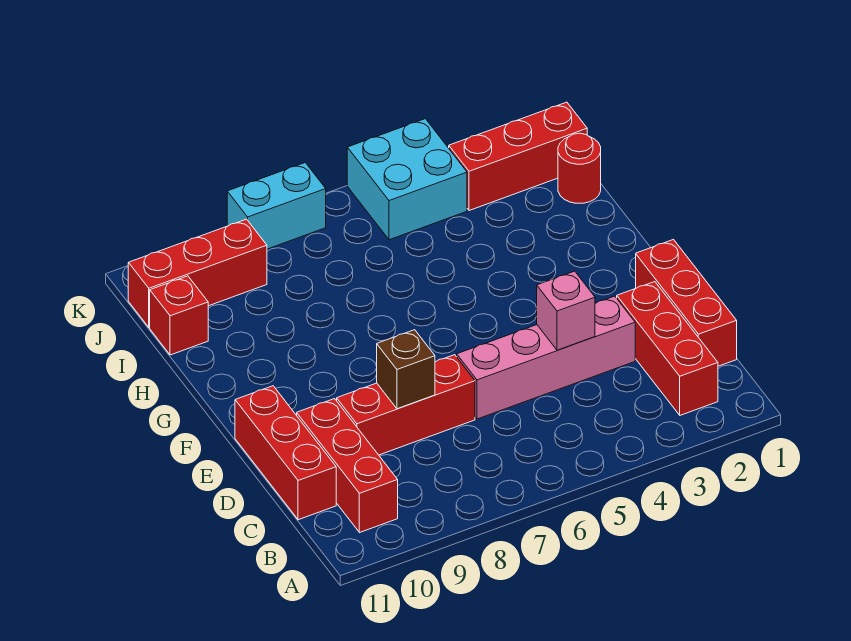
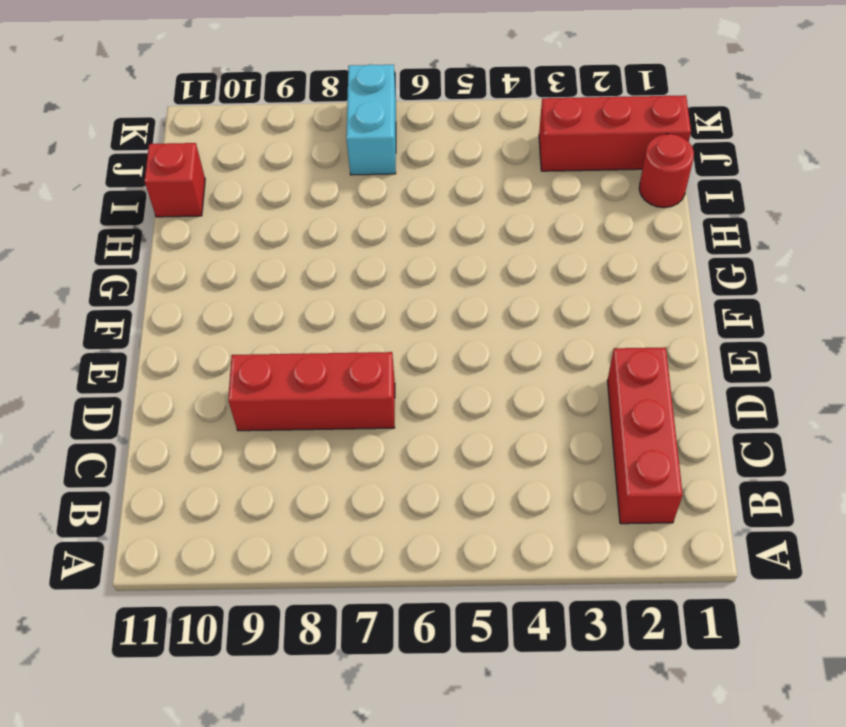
cyan 1x2 brick [346,64,396,175] -> cyan 1x2 brick turned to [227,163,326,249]
none -> red 1x3 brick [297,399,398,533]
none -> red 1x3 brick [636,240,737,366]
none -> red 1x3 brick [235,386,336,520]

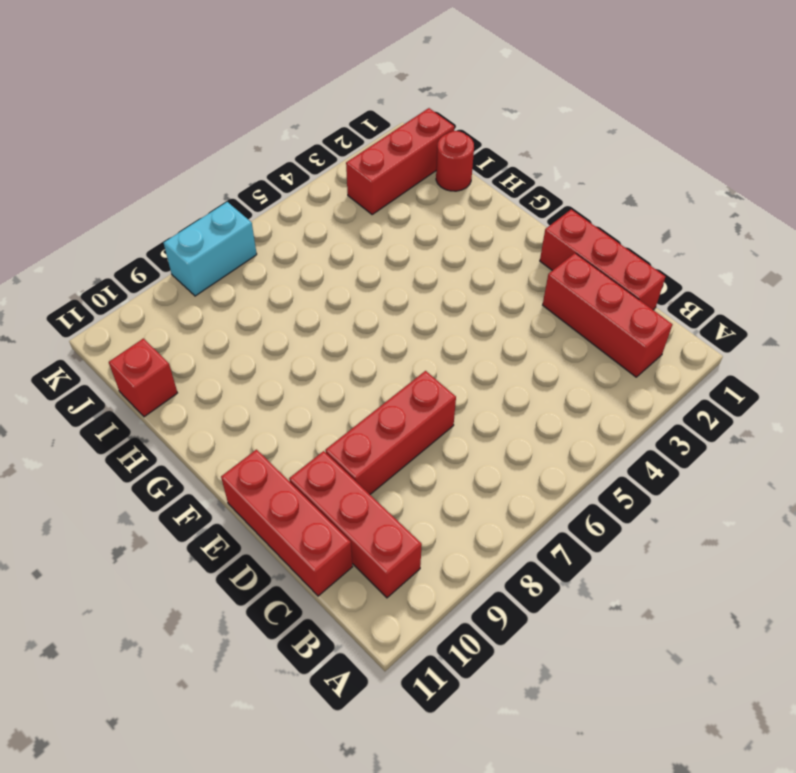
none -> pink 1x4 brick [457,296,635,419]
none -> cyan 2x2 brick [347,119,467,240]
none -> red 1x3 brick [128,219,267,327]

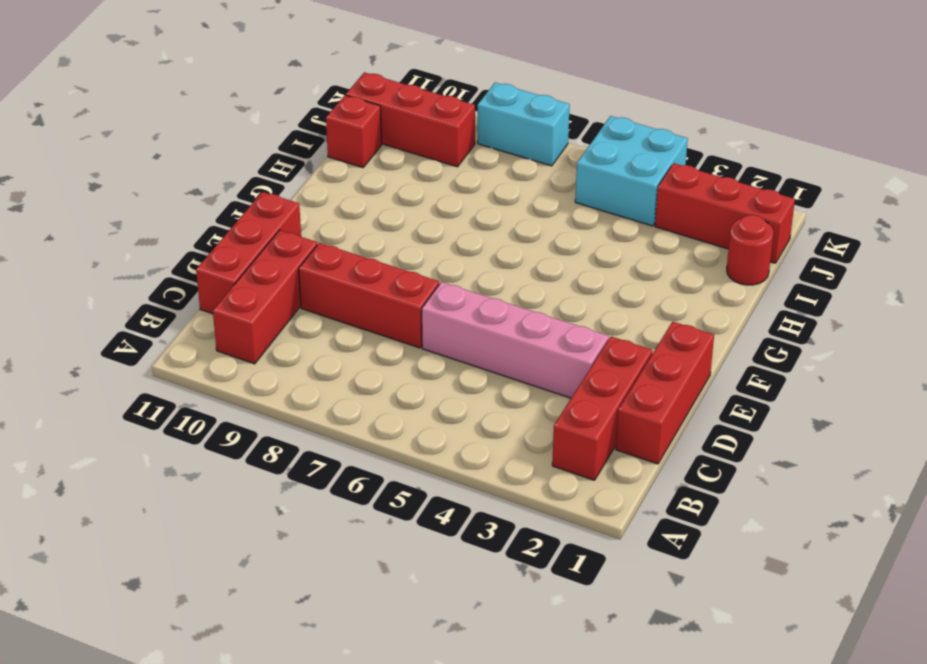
none -> pink 1x1 brick [537,271,595,350]
none -> brown 1x1 brick [377,330,435,409]

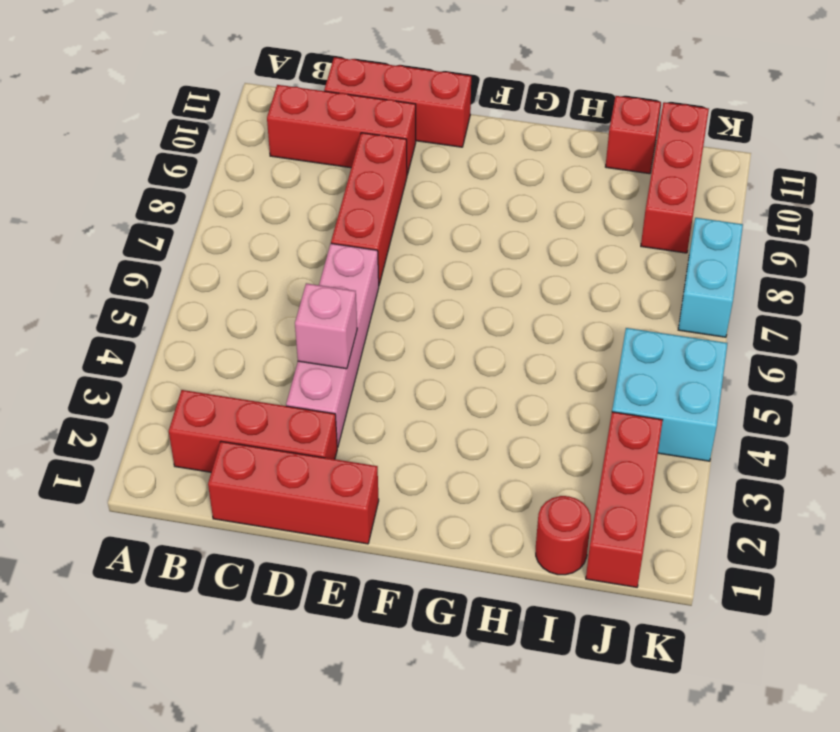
none -> brown 1x1 brick [377,330,435,409]

